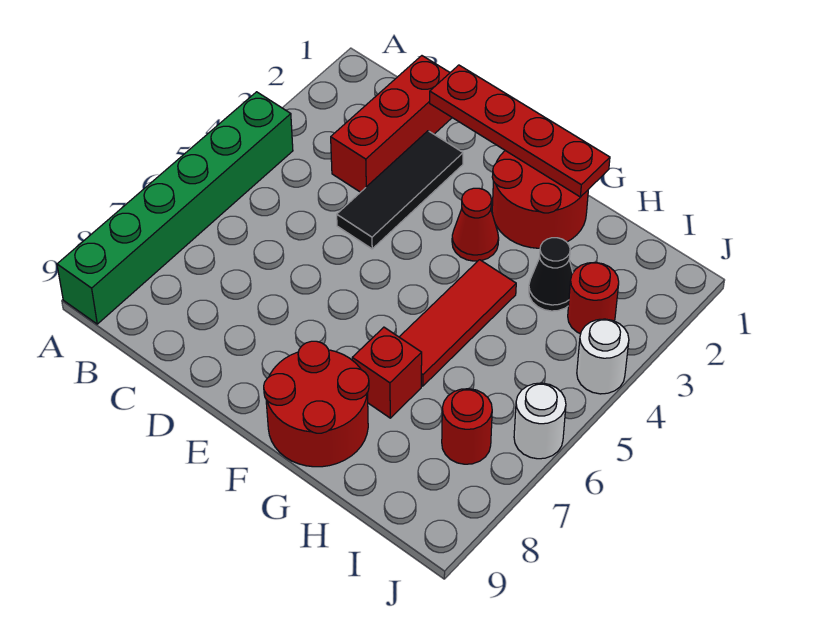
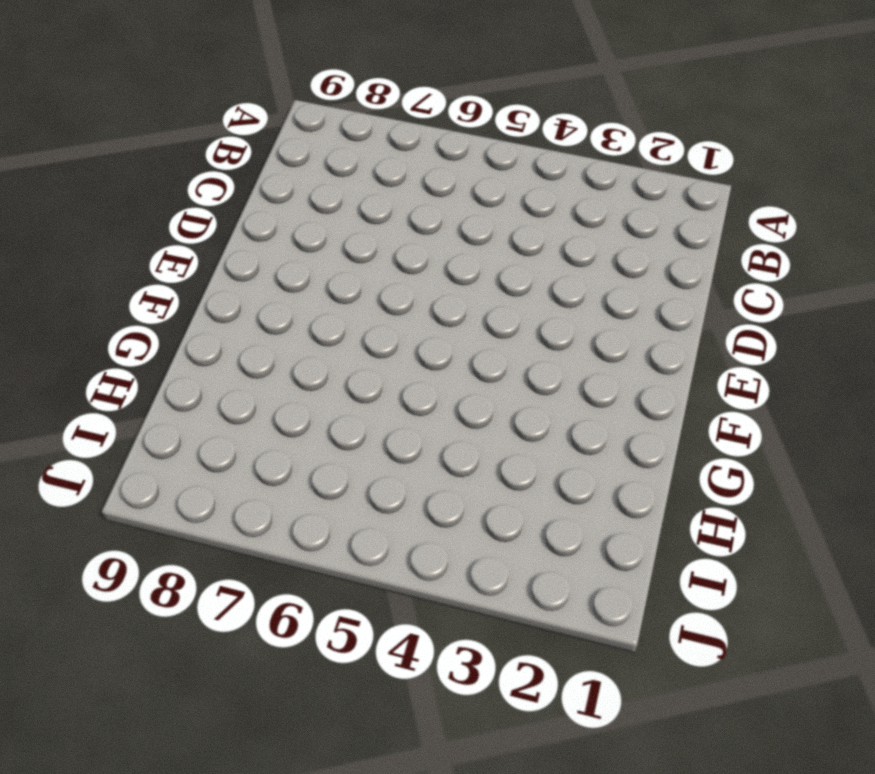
none -> green 1x6 brick [57,92,293,324]
none -> red 1x3 brick [331,56,452,192]
none -> black 1x3 tile [337,131,463,249]

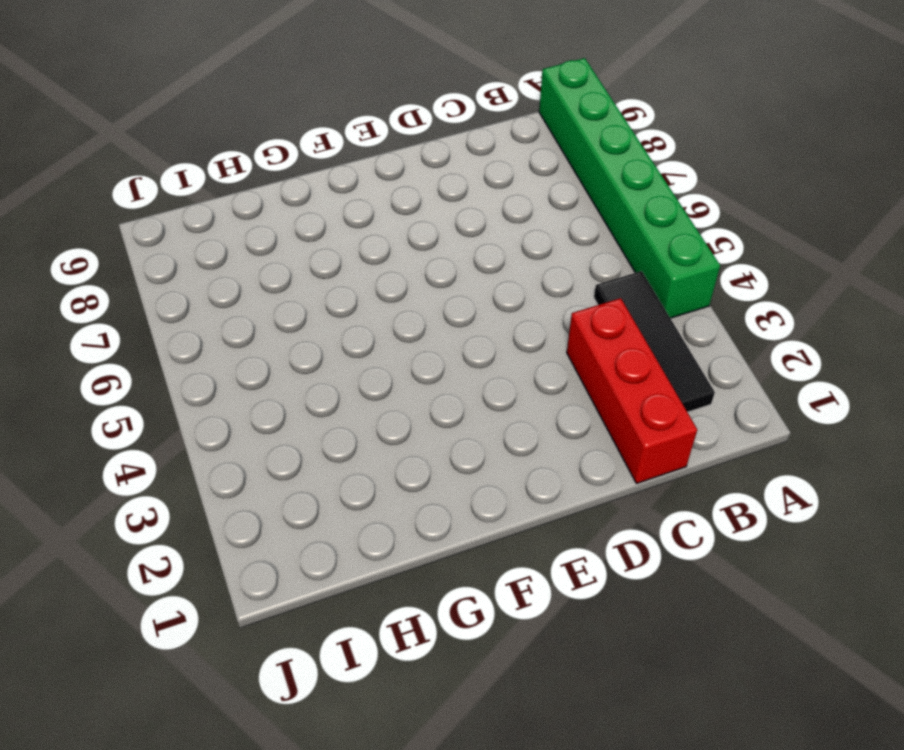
black 1x3 tile [594,271,715,412] -> black 1x3 tile moved to [337,131,463,249]
none -> red 2x2 round brick [492,151,588,248]
none -> red 1x1 cone [452,188,499,261]
none -> red 2x2 round brick [264,341,369,467]

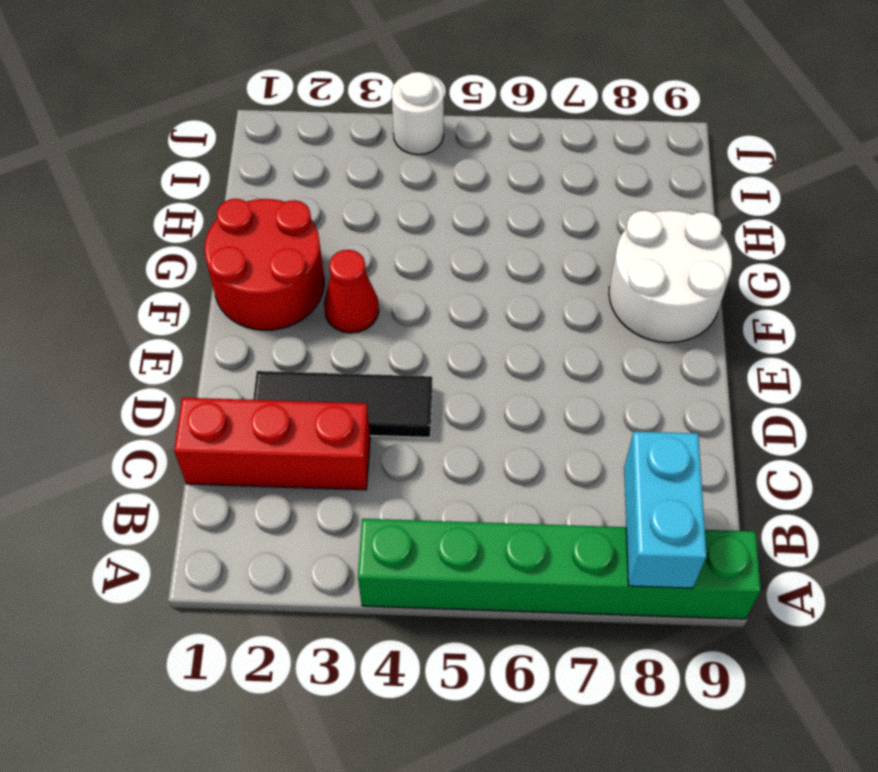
cyan 1x2 brick [624,432,707,588] -> none
white 2x2 round brick [609,210,732,343] -> red 2x2 round brick [264,341,369,467]
none -> red 1x3 tile [400,260,516,386]
none -> red 1x1 brick [352,327,422,418]
none -> black 1x1 cone [529,238,573,311]

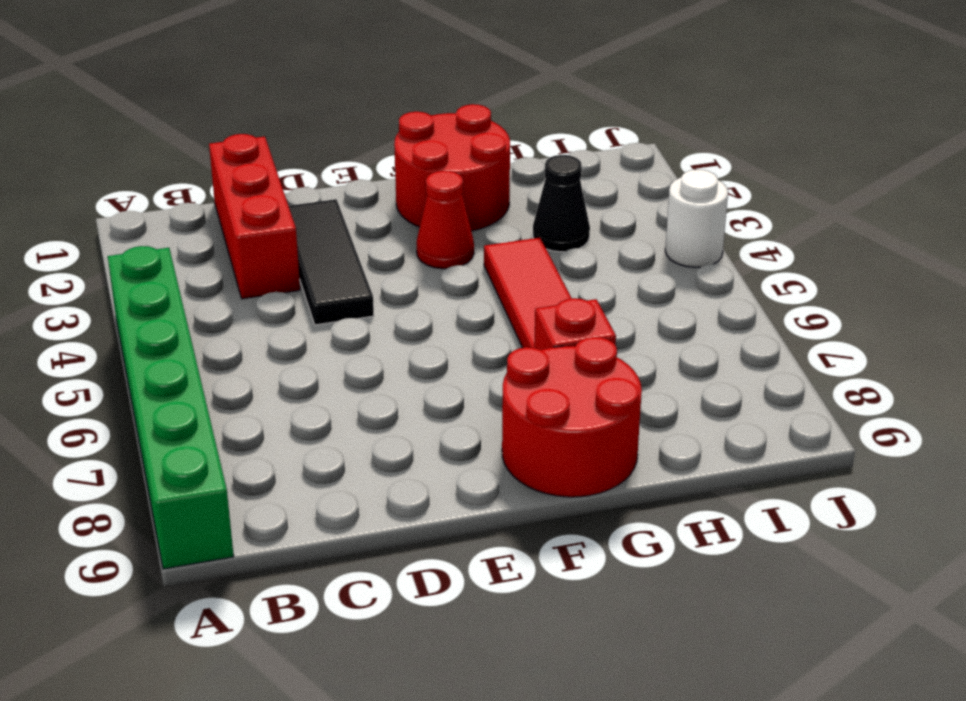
none -> red 1x1 round brick [568,262,619,334]
none -> red 1x1 round brick [442,389,492,464]
none -> white 1x1 round brick [514,383,566,459]

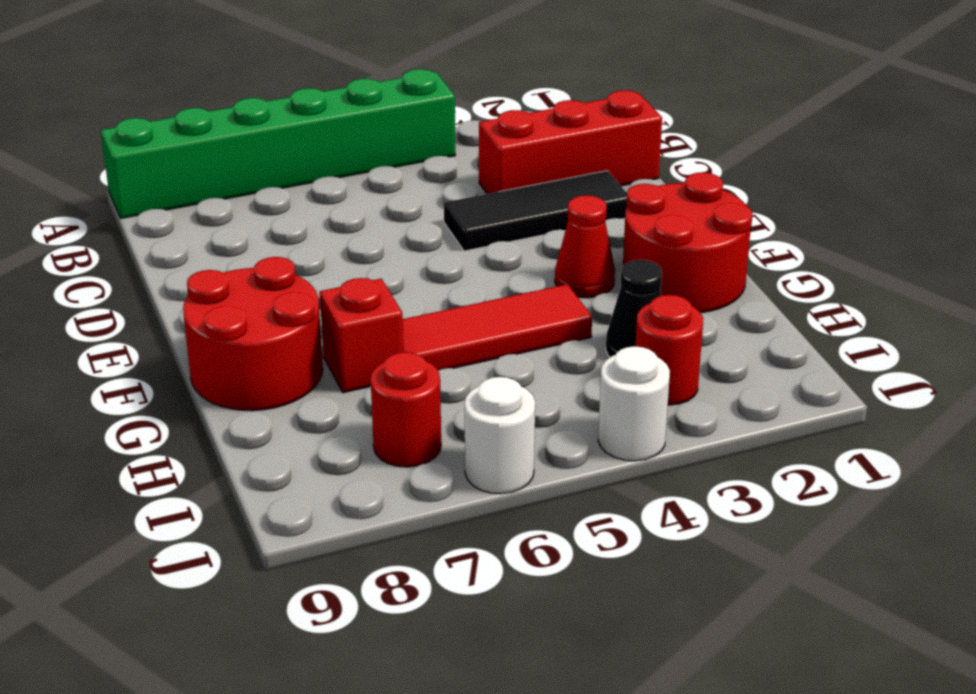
none -> red 1x4 plate [430,65,610,197]

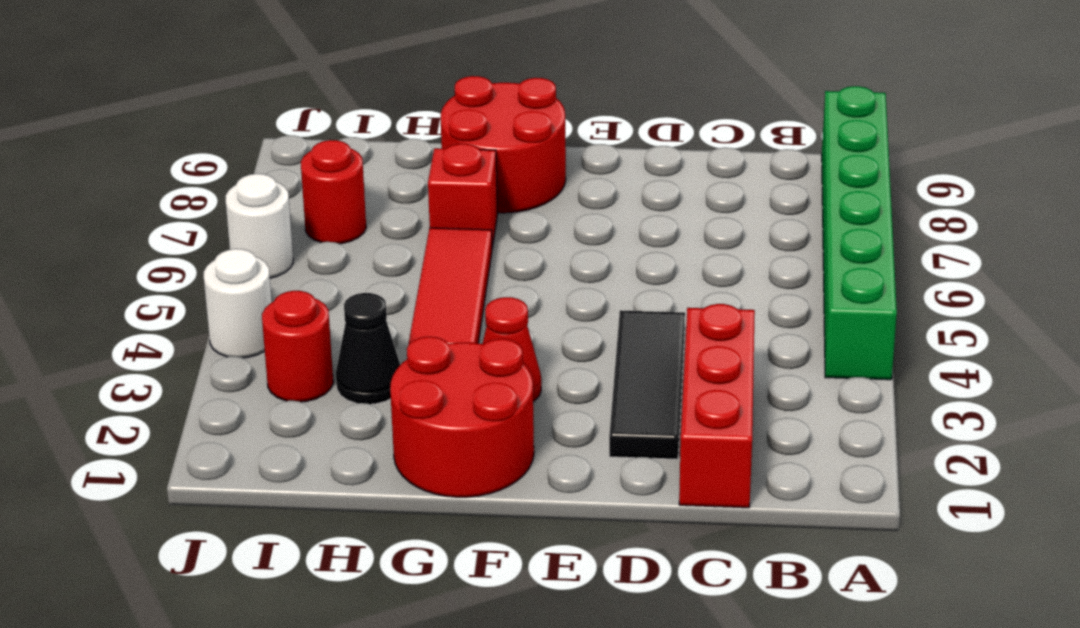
none -> red 1x4 plate [430,65,610,197]

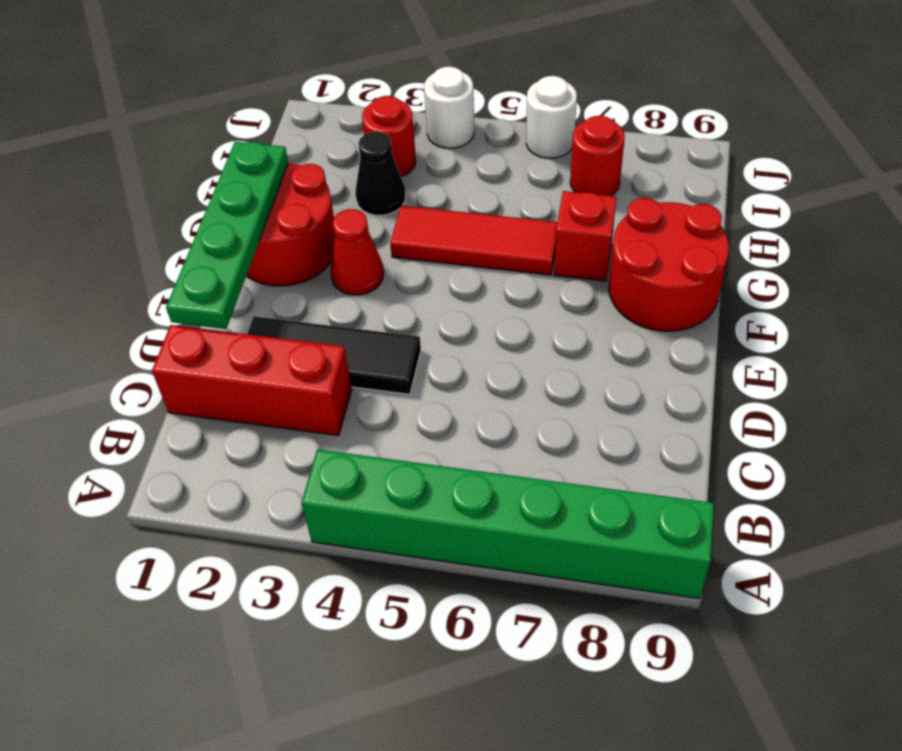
green 1x4 plate [166,142,288,329] -> red 1x4 plate [430,65,610,197]

